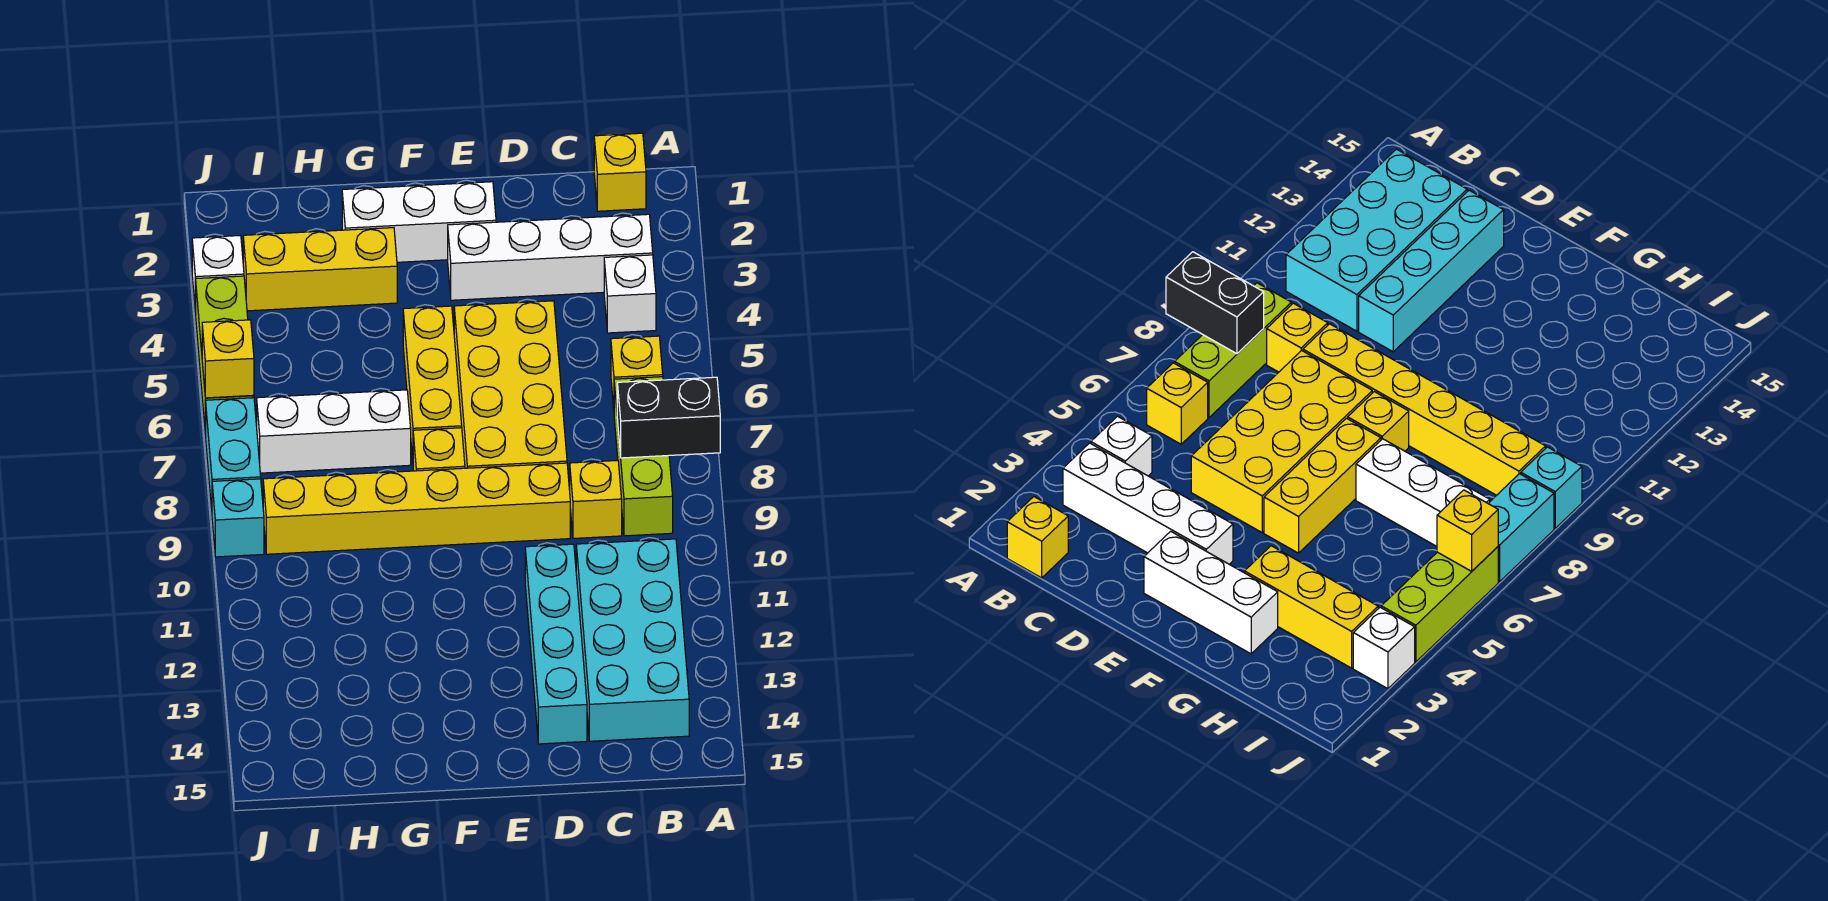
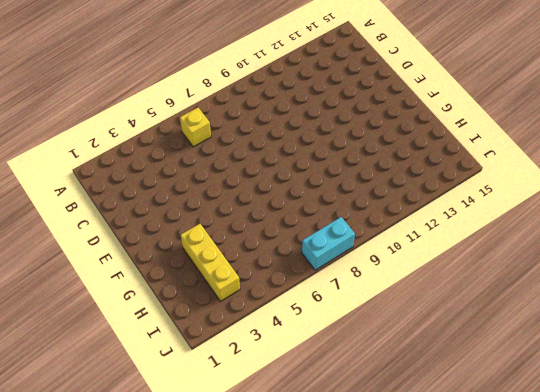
none -> yellow 1x1 brick [594,133,646,211]
none -> white 1x4 brick [448,214,653,300]
none -> white 1x1 brick [604,255,656,333]

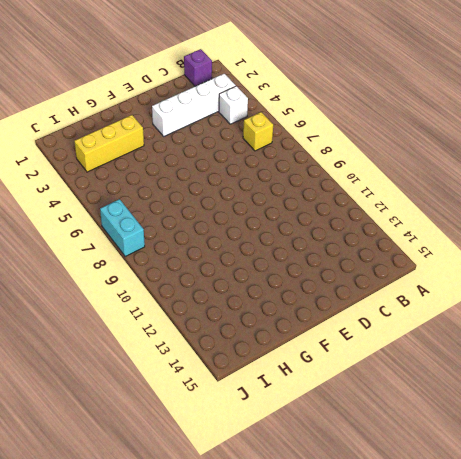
purple 1x1 brick [184,49,212,86] -> yellow 1x1 brick [594,133,646,211]
none -> lime 1x3 brick [614,377,673,536]
none -> cyan 2x4 brick [576,539,689,741]
none -> yellow 1x1 brick [570,460,622,538]

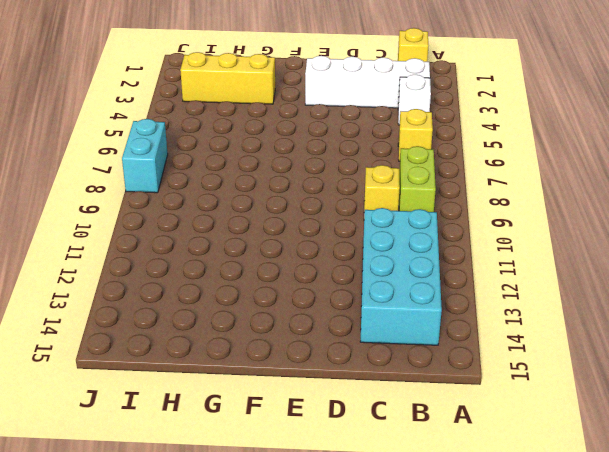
lime 1x2 brick [399,146,436,212] -> lime 1x3 brick [614,377,673,536]
none -> yellow 2x4 brick [454,301,567,468]
none -> yellow 1x6 brick [263,463,570,554]
none -> cyan 1x4 brick [525,544,587,744]

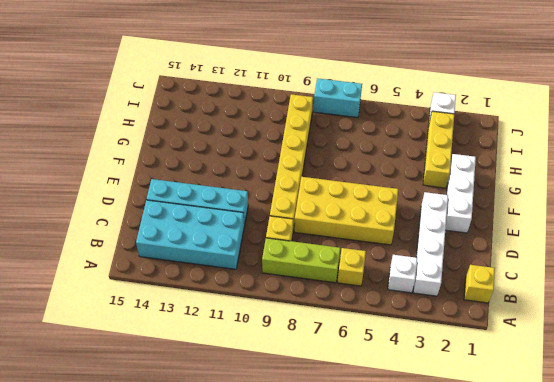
none -> yellow 1x3 brick [403,306,462,459]
none -> yellow 1x1 brick [413,428,465,471]
none -> white 1x3 brick [257,390,411,473]

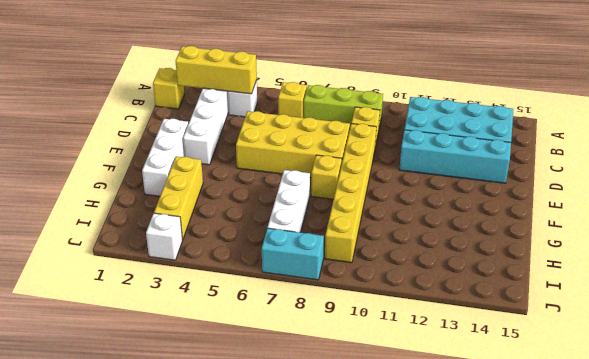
yellow 1x3 brick [176,46,257,94] -> yellow 1x3 brick moved to [403,306,462,459]
none -> lime 1x3 brick [196,276,254,435]
none -> cyan 1x1 brick [212,479,264,557]
none -> black 1x2 brick [617,377,720,458]

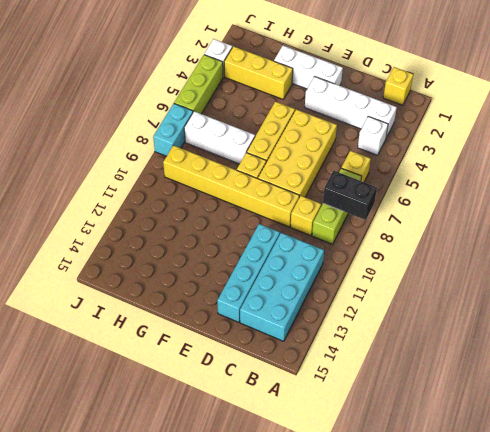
none -> cyan 1x1 brick [212,479,264,557]
none -> yellow 1x1 brick [202,320,254,398]

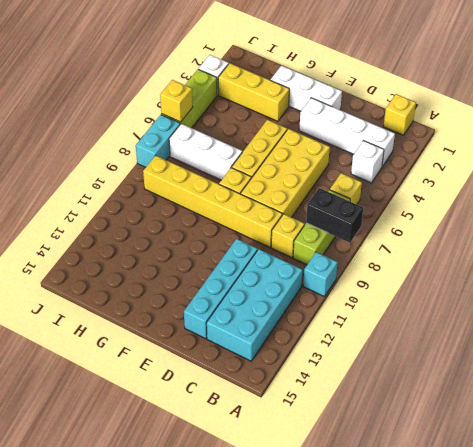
cyan 1x1 brick [303,252,338,297] -> cyan 1x1 brick moved to [212,479,264,557]

